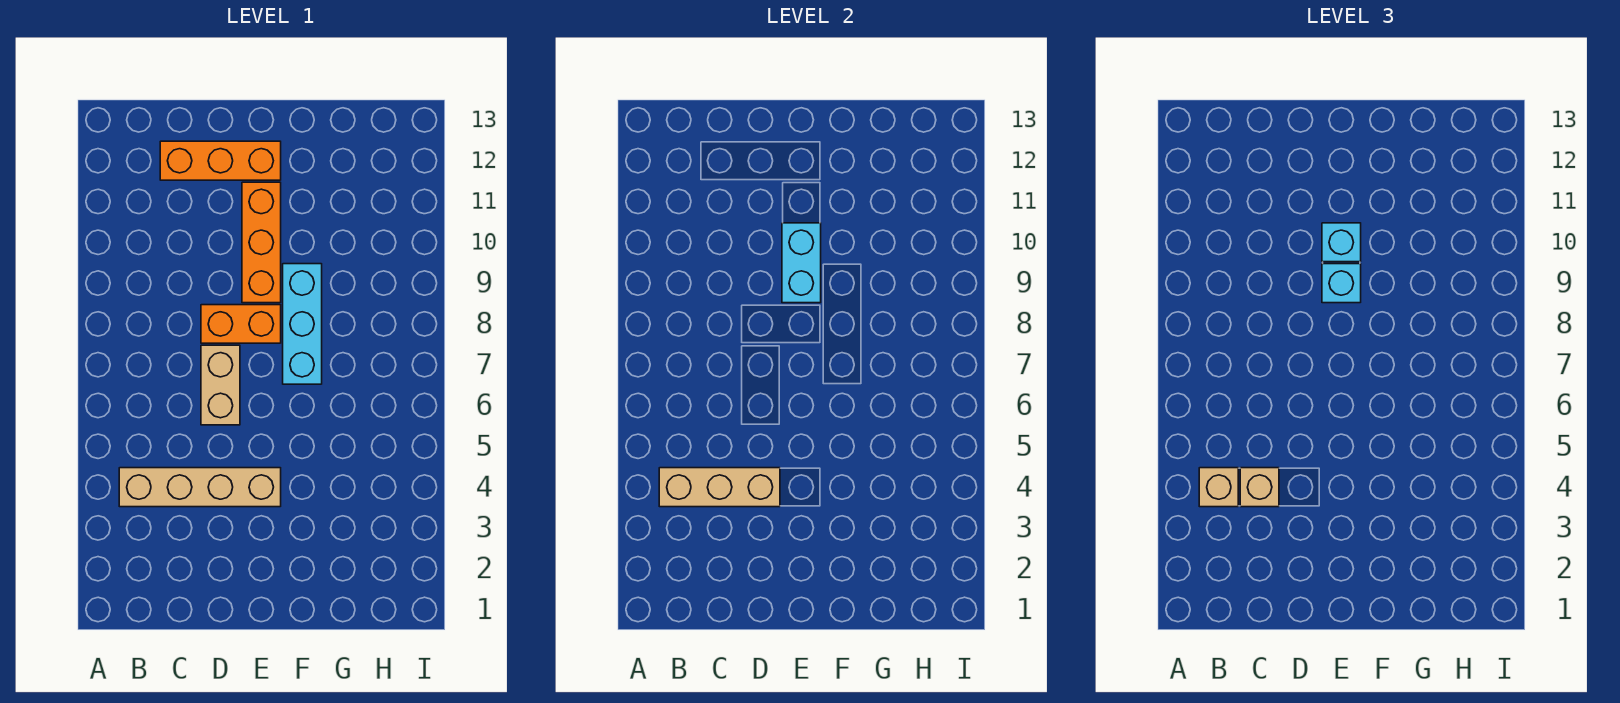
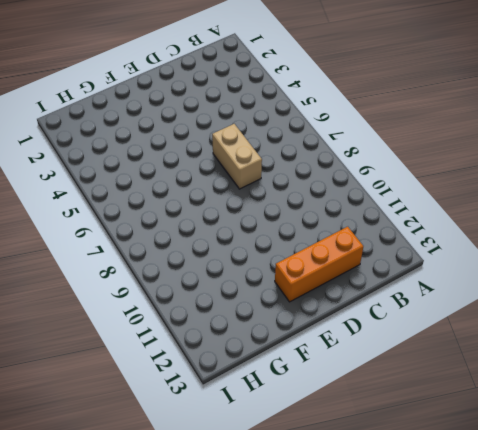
none -> tan 1x4 brick [119,468,281,507]
none -> orange 1x2 brick [201,305,281,343]
none -> orange 1x3 brick [242,182,281,303]

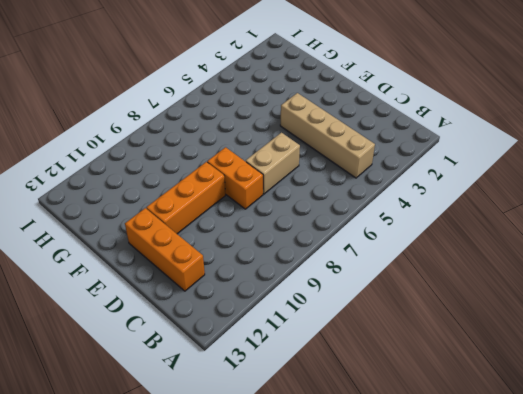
none -> cyan 1x3 brick [283,264,322,384]
none -> tan 1x3 brick [659,468,780,507]
none -> cyan 1x2 brick [782,223,821,303]

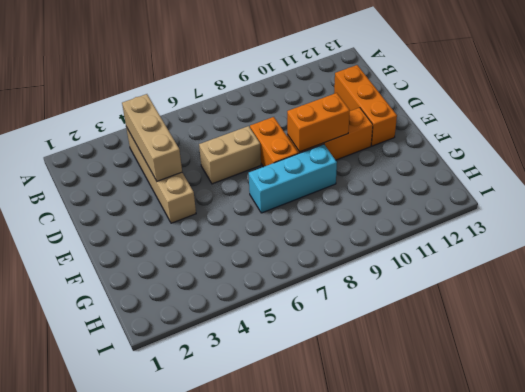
orange 1x2 brick [287,93,350,152] -> cyan 1x2 brick [782,223,821,303]
none -> tan 1x1 brick [1199,468,1238,507]
none -> tan 1x1 brick [1240,468,1279,507]
none -> cyan 1x1 brick [1322,264,1361,303]

